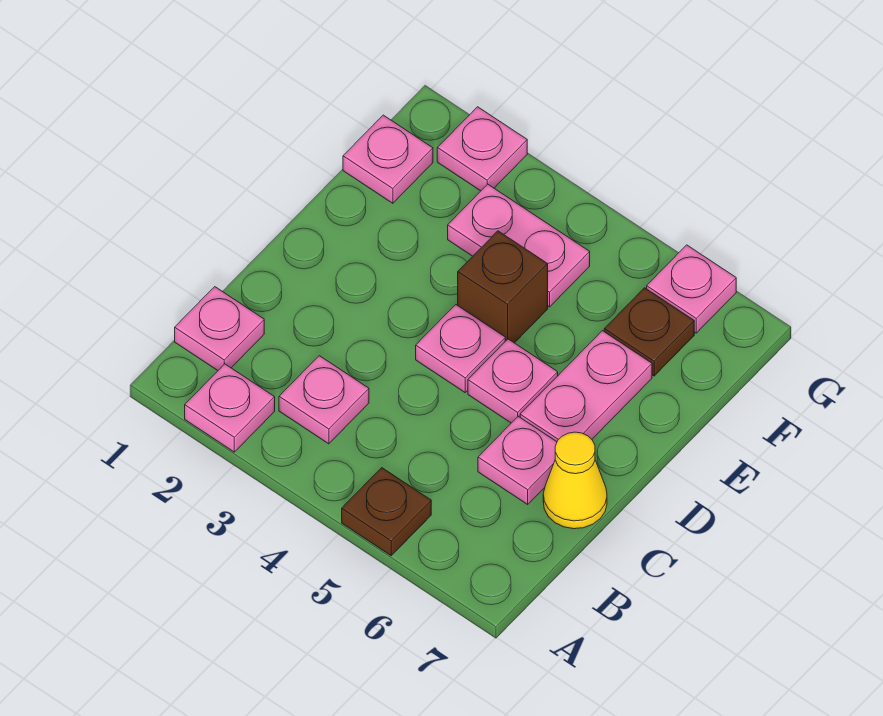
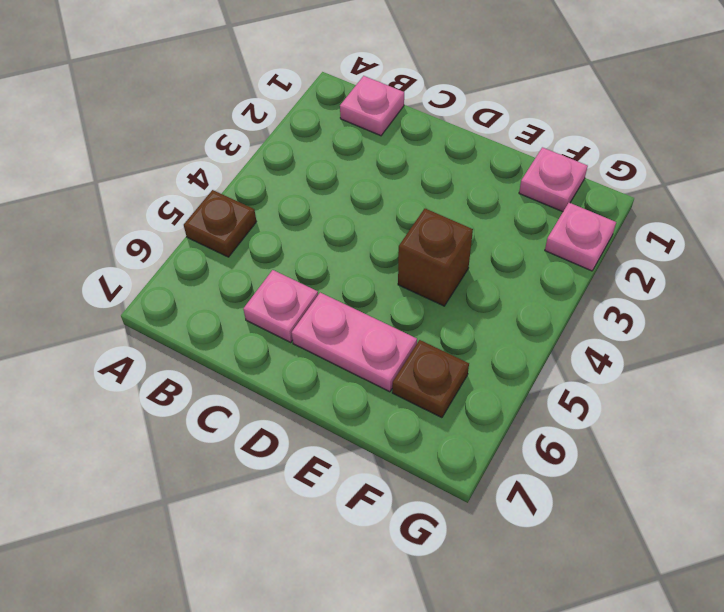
none -> pink 1x1 plate [185,364,275,452]
none -> pink 1x1 plate [279,356,369,444]
none -> yellow 1x1 cone [543,432,607,529]

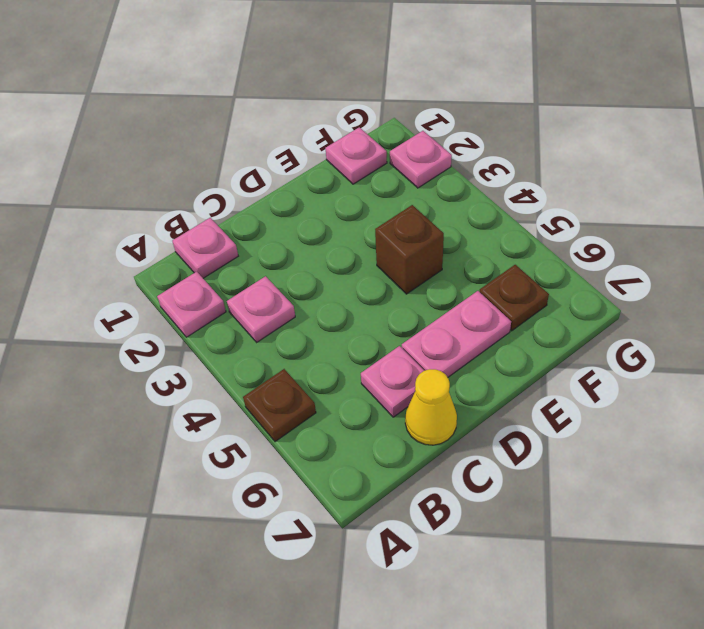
none -> pink 1x1 plate [416,305,505,392]
none -> pink 1x1 plate [468,339,558,423]
none -> pink 1x2 plate [448,184,590,307]

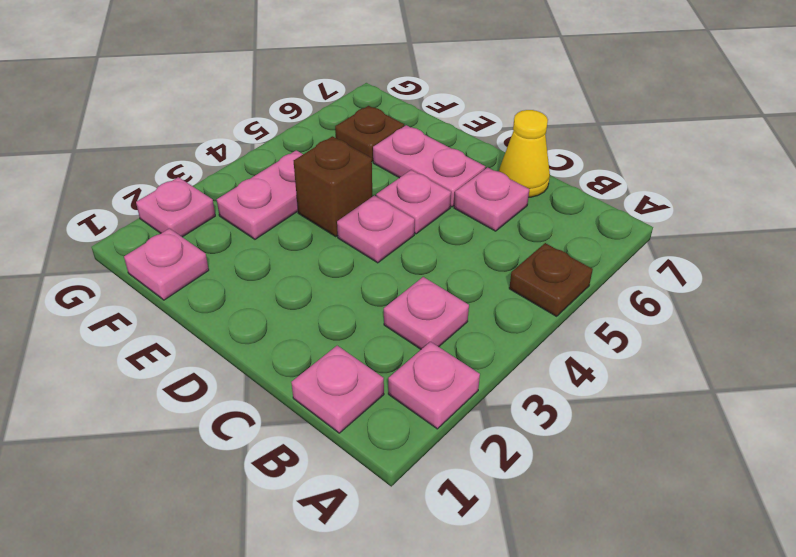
none -> pink 1x1 plate [647,245,736,333]

